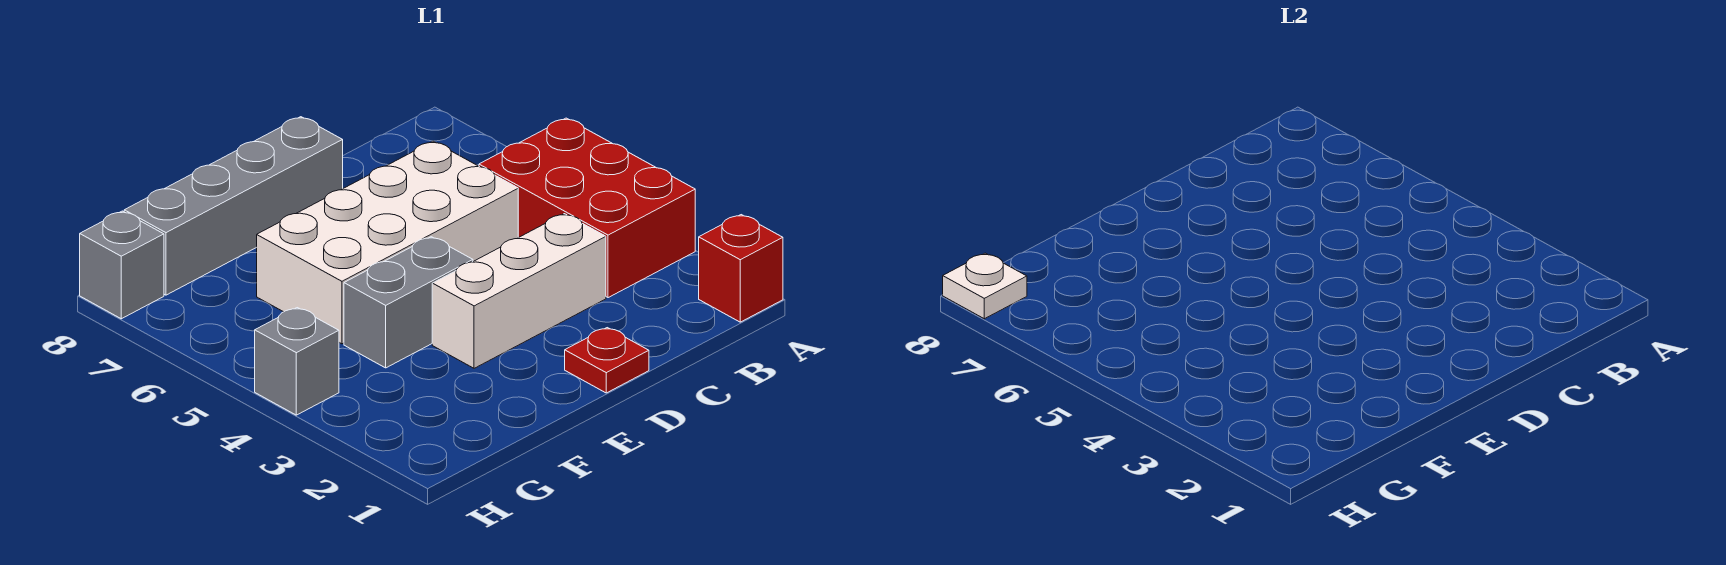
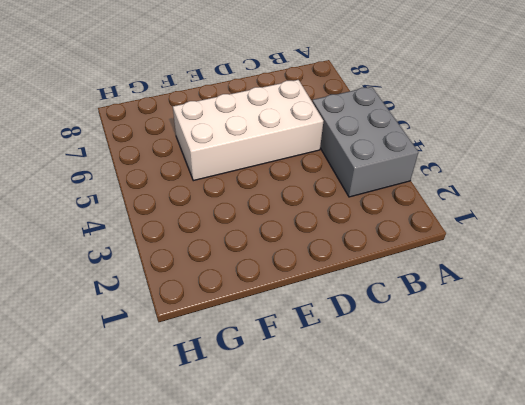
grey 2x3 brick [312,87,418,197] -> red 2x3 brick [479,118,695,298]
none -> red 1x1 brick [699,215,783,322]
none -> white 1x3 brick [432,214,606,368]

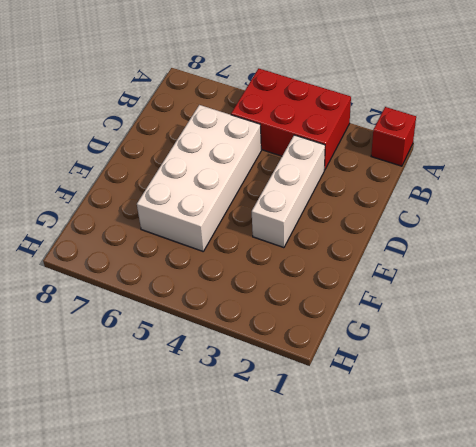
none -> red 1x1 plate [565,328,649,393]
none -> grey 1x4 brick [124,117,343,295]

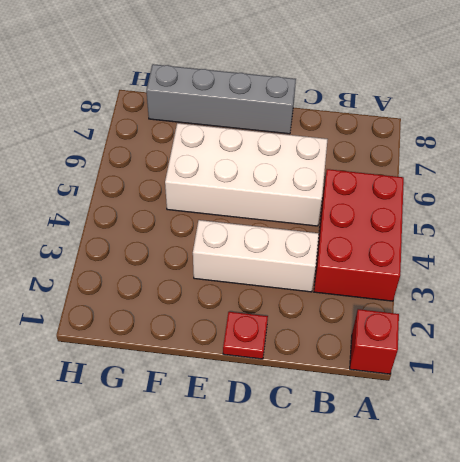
none -> grey 1x2 brick [344,237,473,368]
none -> grey 1x1 brick [255,308,339,415]

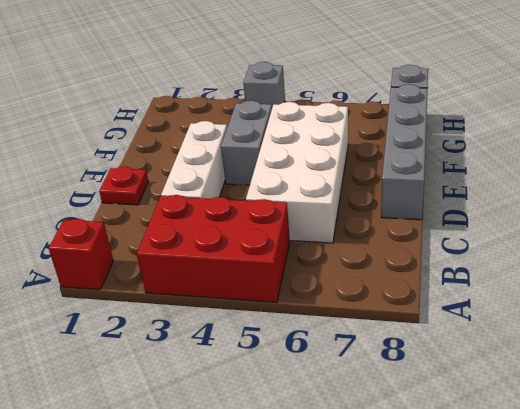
none -> white 1x1 plate [943,253,1027,319]

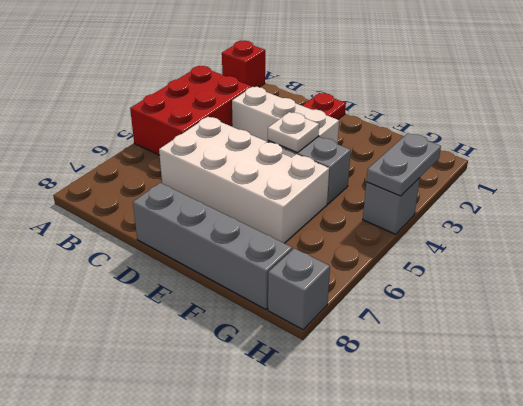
white 1x1 plate [268,112,319,153] -> white 1x1 plate moved to [943,253,1027,319]
grey 1x2 plate [366,133,441,196] -> none

